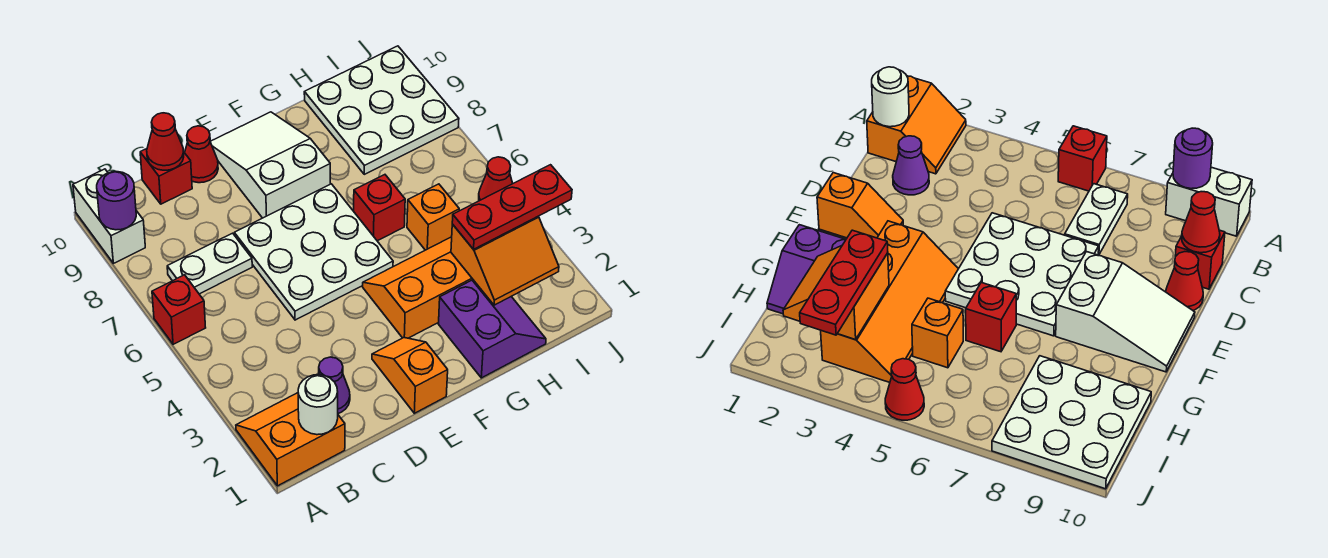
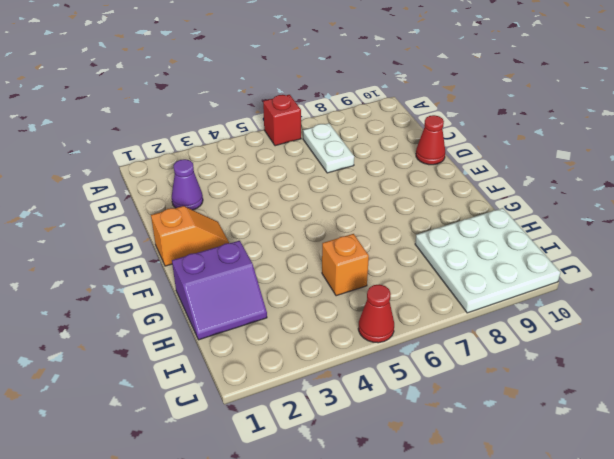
none -> orange 2x2 slope [236,393,345,486]
none -> white 1x2 brick [73,169,145,263]
none -> red 1x1 brick [140,149,192,204]

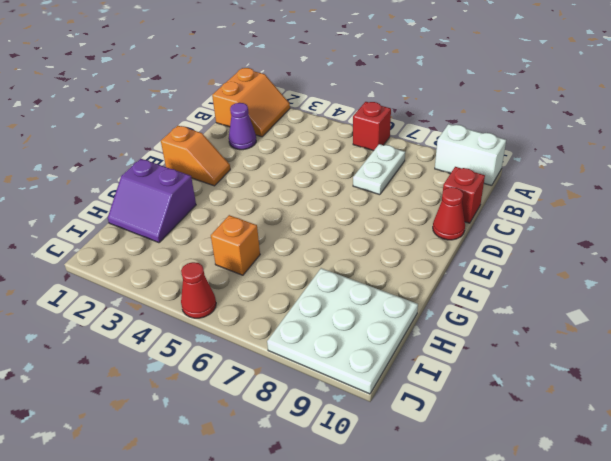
none -> white 3x3 plate [234,184,393,320]
none -> white 2x3 slope [210,112,330,218]
none -> orange 2x4 slope [363,237,473,338]

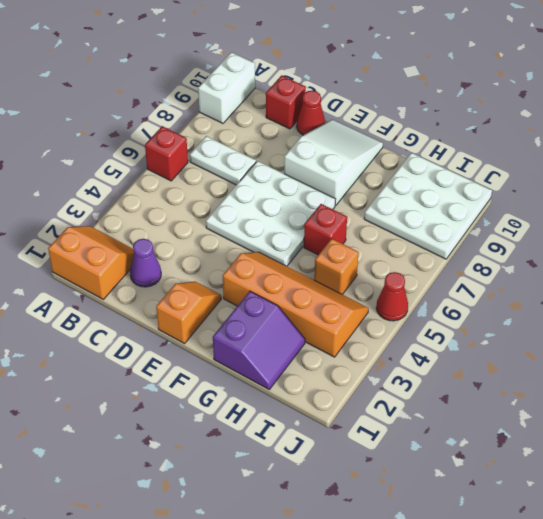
none -> purple 1x1 round brick [97,172,136,230]
none -> white 1x1 round brick [298,375,338,435]
none -> red 1x1 cone [147,113,184,170]

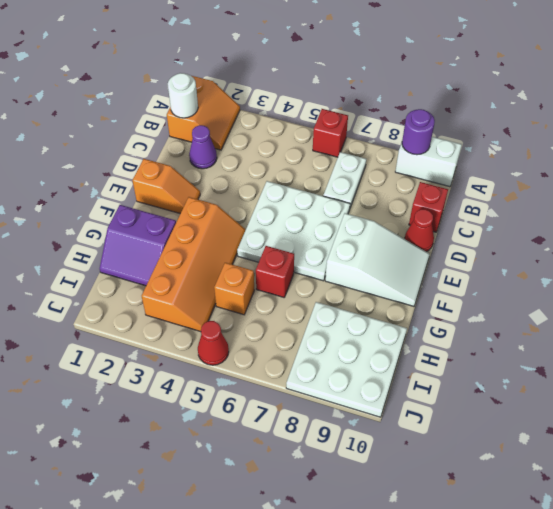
none -> red 1x1 cone [147,113,184,170]
none -> orange 2x2 slope [451,217,559,305]
none -> red 1x3 plate [452,165,572,249]

